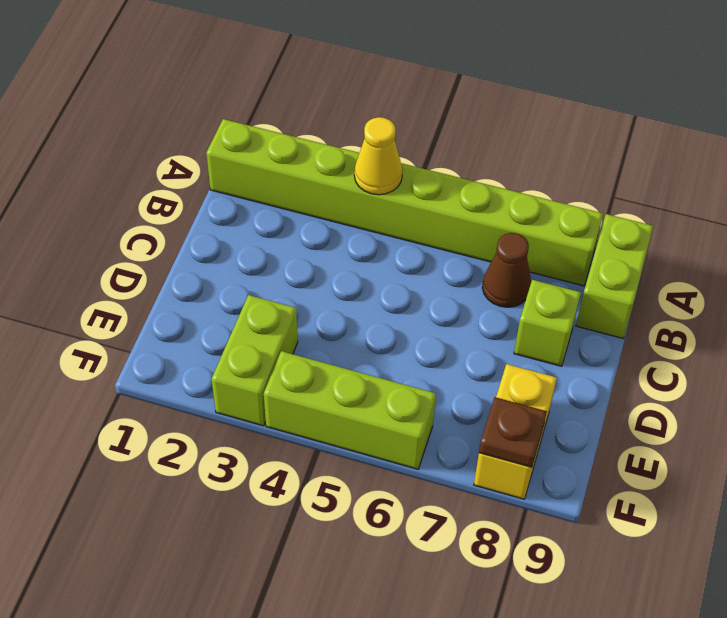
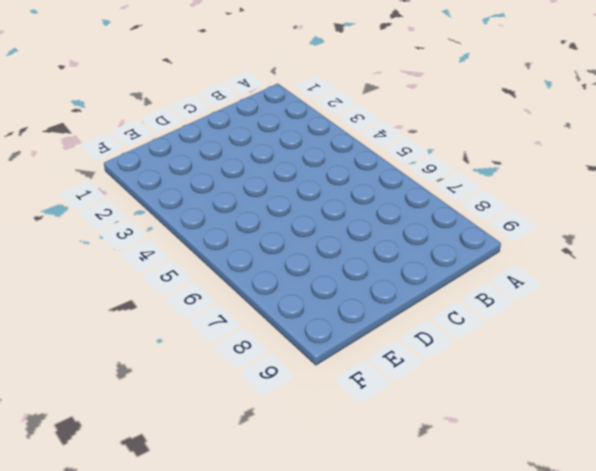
none -> lime 1x8 brick [206,119,603,286]
none -> lime 1x2 brick [576,214,653,338]

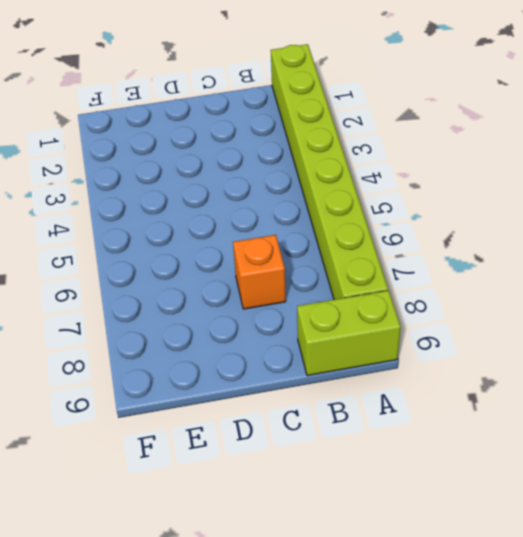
orange 1x1 brick [233,235,286,309] -> none
none -> brown 1x1 cone [482,233,531,307]
none -> lime 1x1 brick [514,280,581,366]

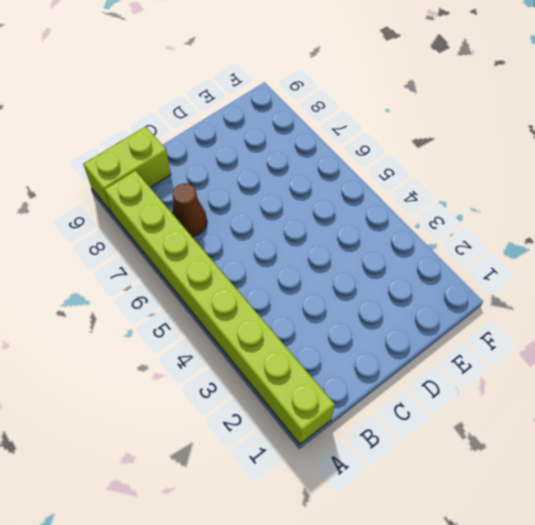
none -> lime 1x1 brick [514,280,581,366]
none -> lime 1x2 brick [212,295,298,426]

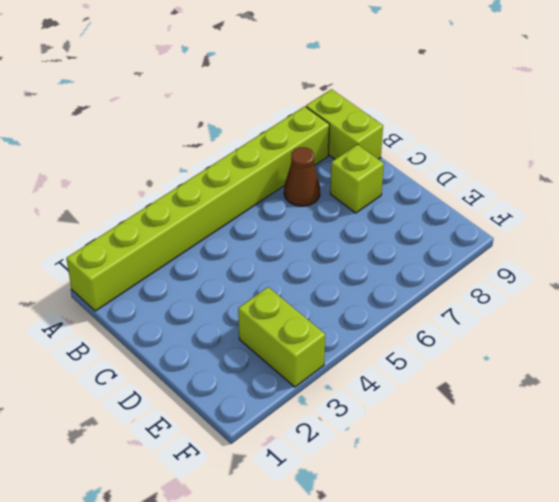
none -> yellow 1x2 brick [474,364,557,499]
none -> lime 1x3 brick [264,351,436,469]

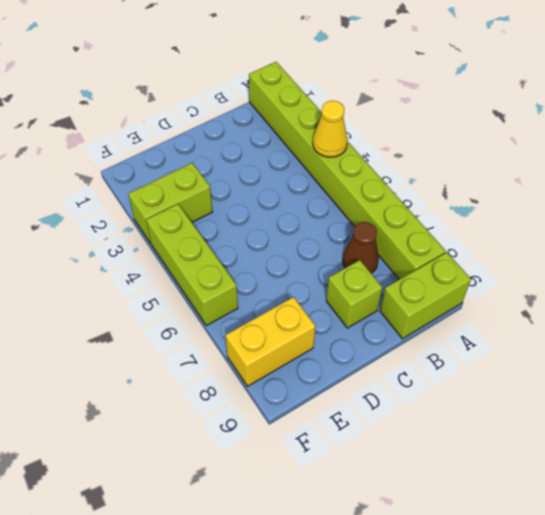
none -> brown 1x1 plate [479,397,547,467]

